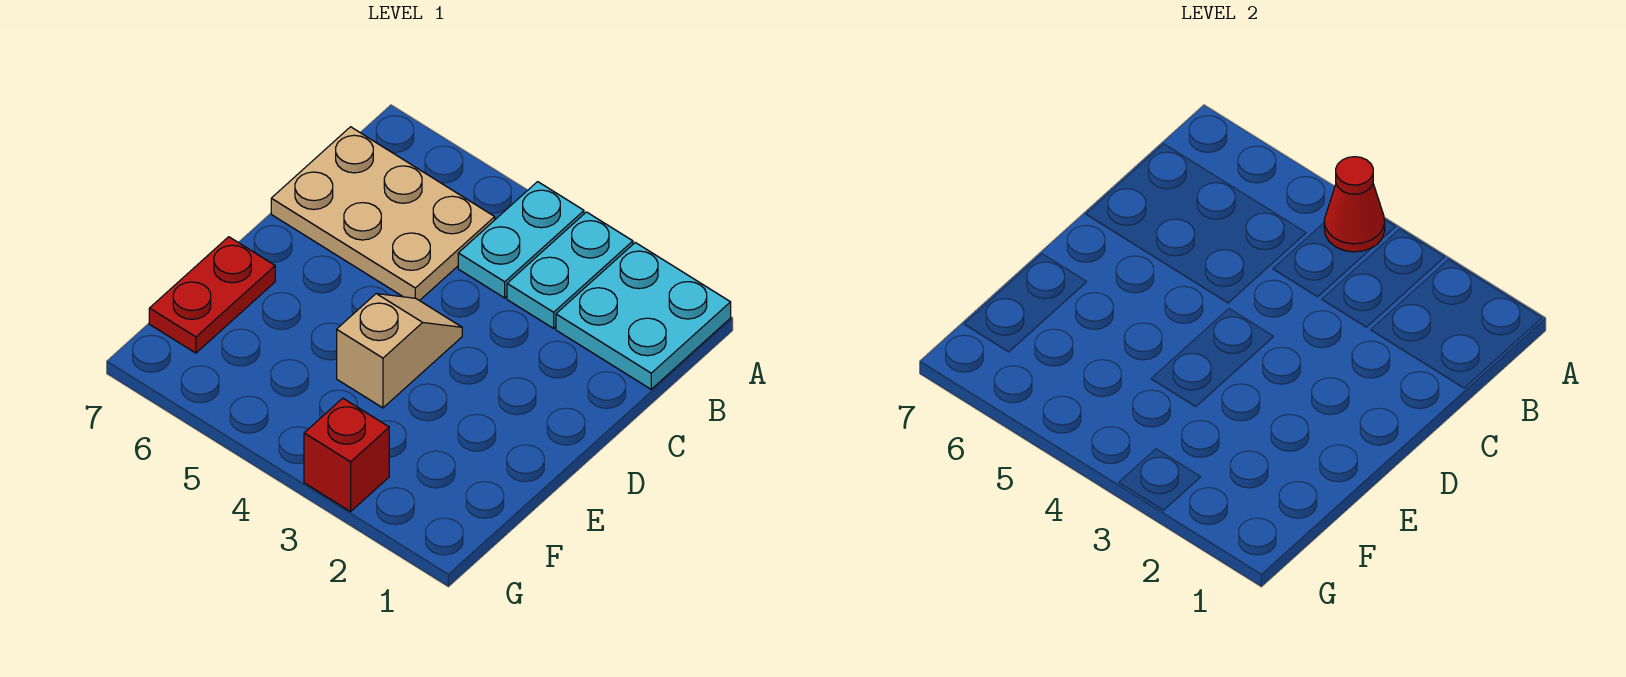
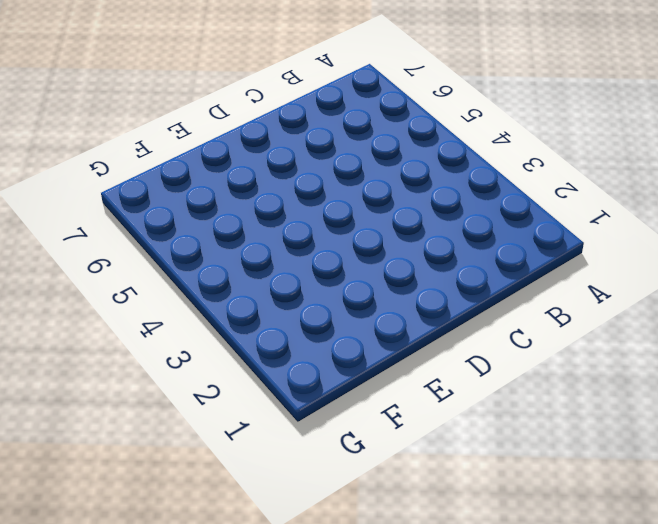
none -> cyan 2x2 plate [556,243,731,389]
none -> cyan 1x2 plate [507,212,633,328]

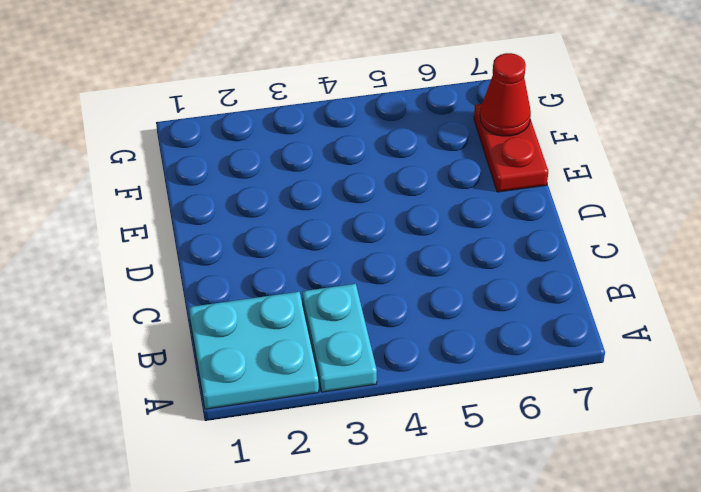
red 1x1 cone [480,53,531,136] -> red 1x1 cone moved to [1324,157,1385,252]
none -> cyan 1x2 plate [458,182,584,298]
none -> tan 2x3 plate [271,127,495,301]

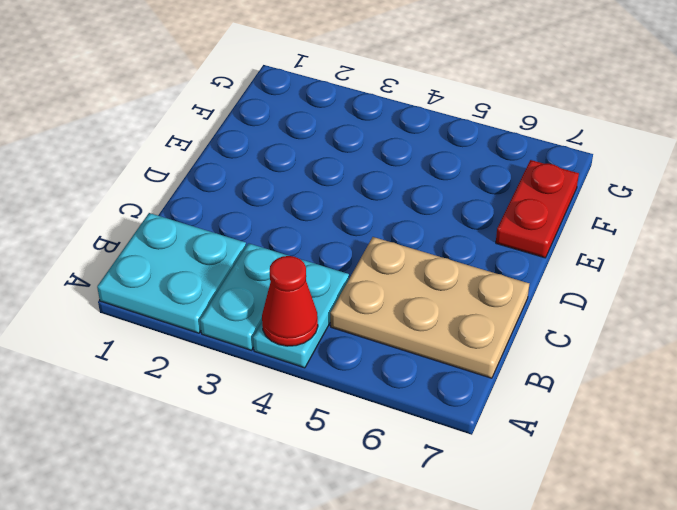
none -> tan 1x2 slope [337,294,462,408]
none -> red 1x1 brick [304,398,389,512]

